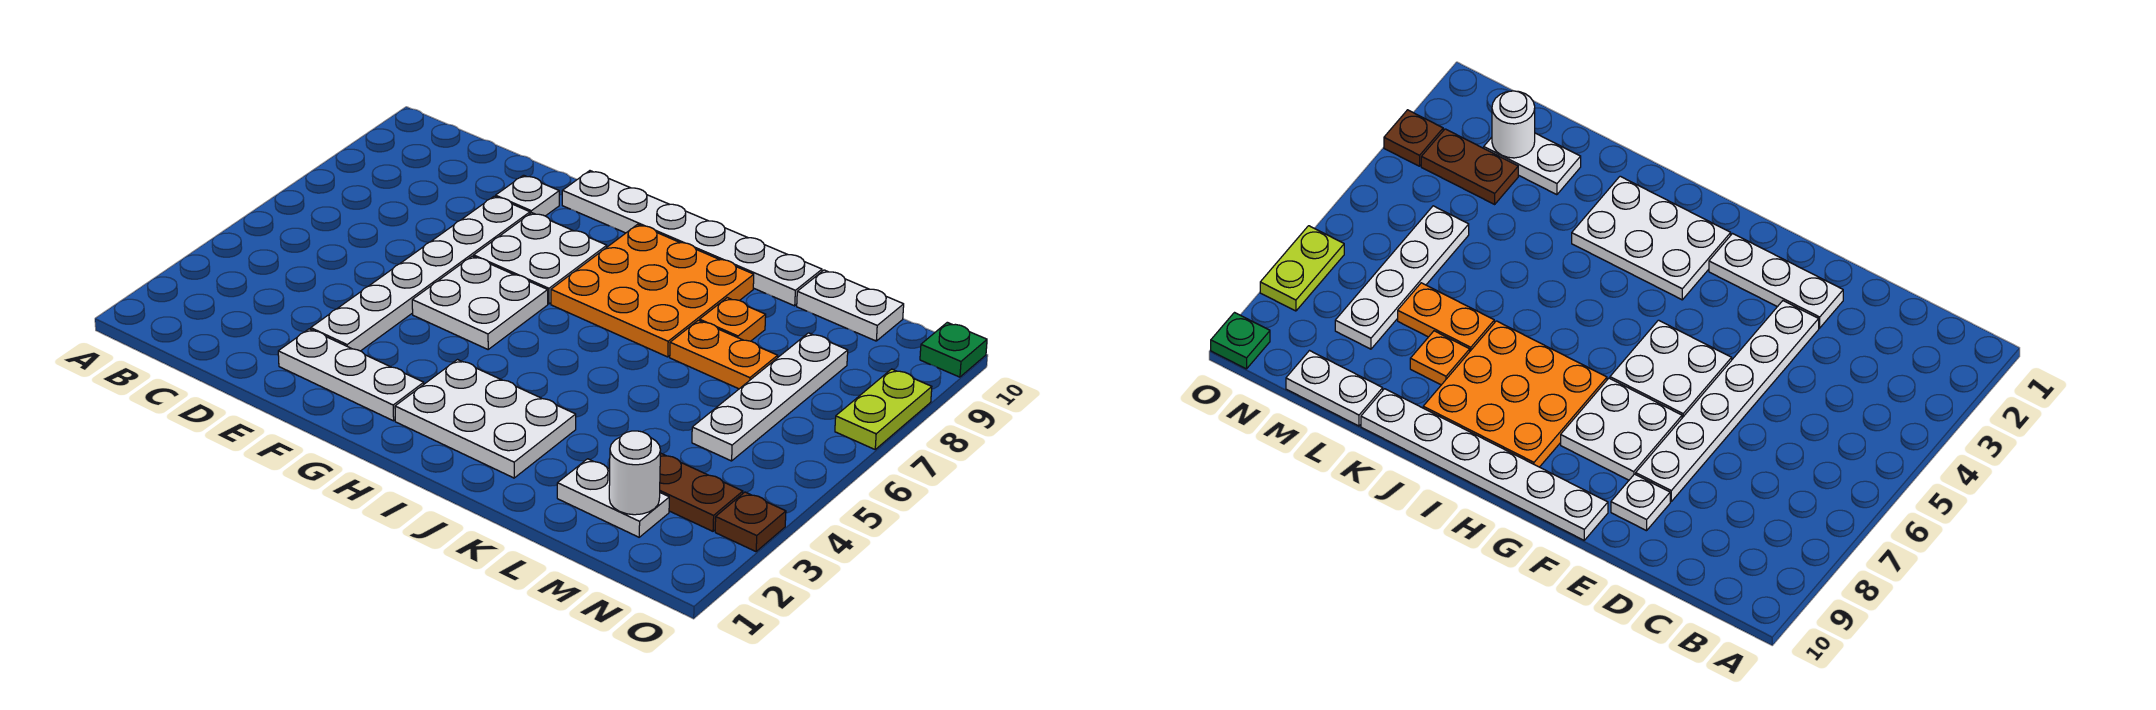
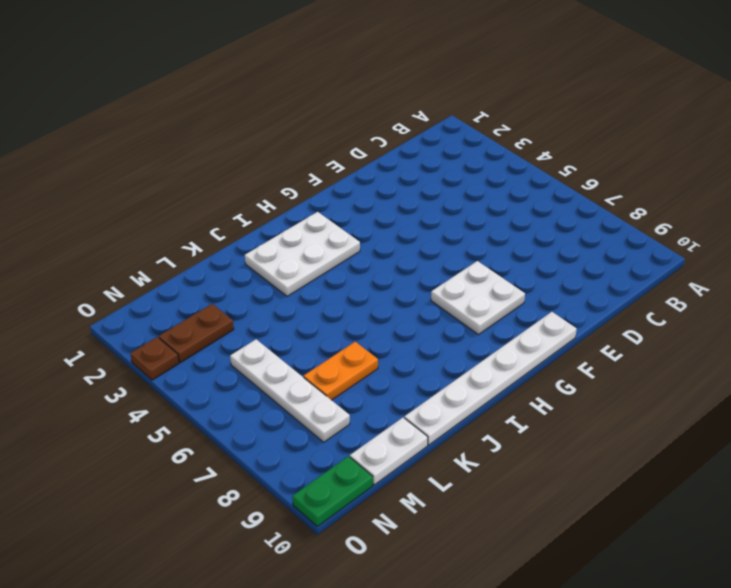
green 1x2 plate [292,456,373,526] -> green 1x1 plate [920,322,987,377]
none -> white 1x3 plate [278,329,424,421]
none -> white 1x6 plate [311,196,530,351]
none -> white 1x1 plate [496,175,559,216]

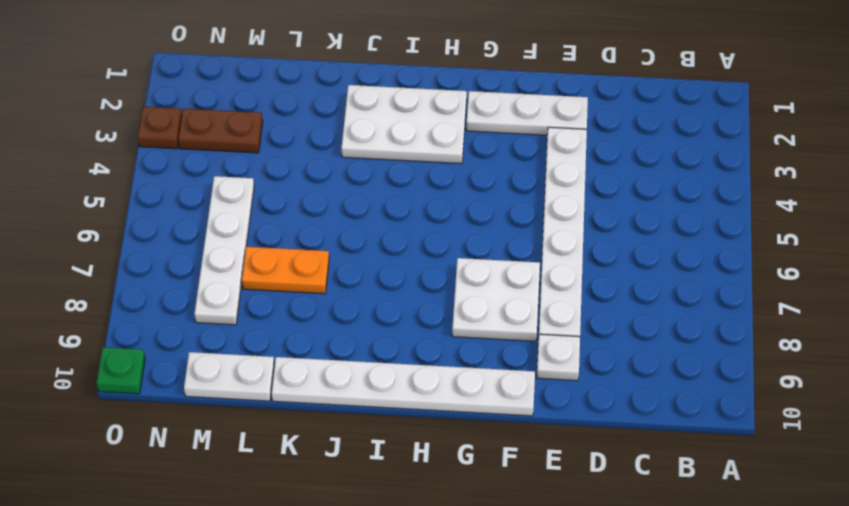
none -> white 2x2 plate [412,256,548,349]
none -> orange 3x3 plate [551,224,754,357]
none -> orange 1x1 plate [700,298,766,341]

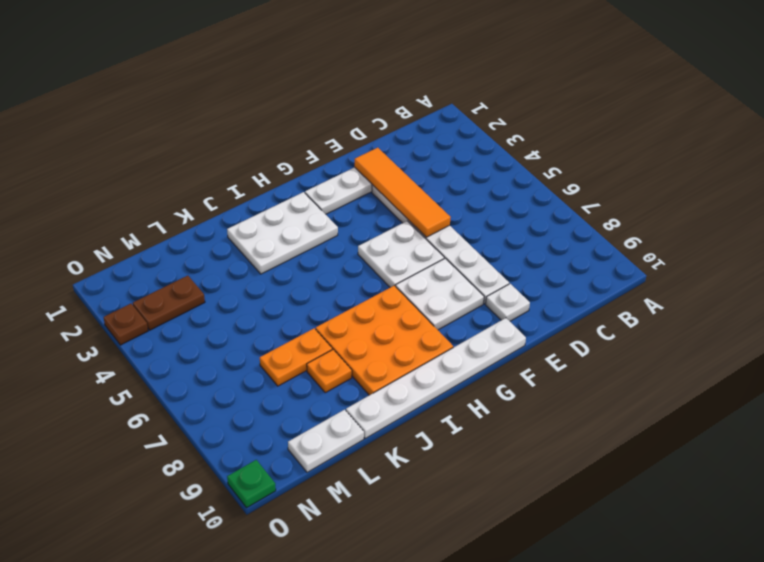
orange 1x4 tile [355,148,451,237] -> none
none -> white 1x2 plate [557,459,669,537]
none -> white 1x4 plate [692,333,848,461]
none -> lime 1x2 plate [835,369,932,449]

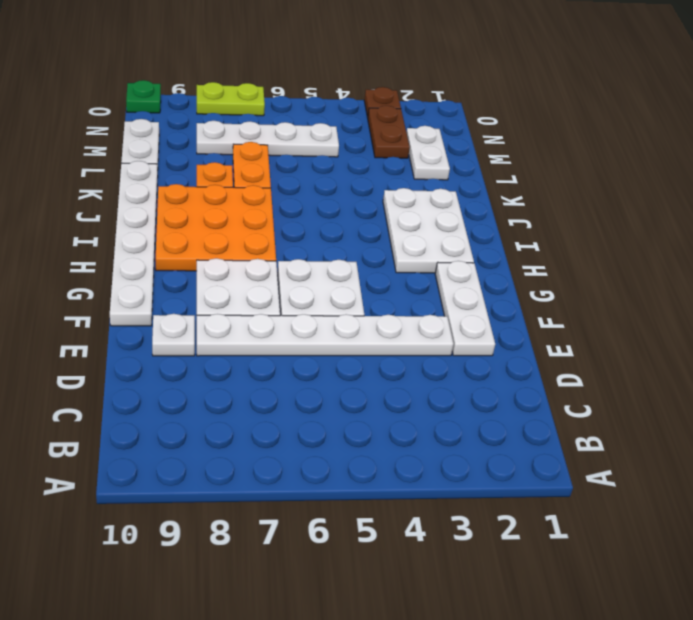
none -> white 1x1 round brick [609,431,660,515]

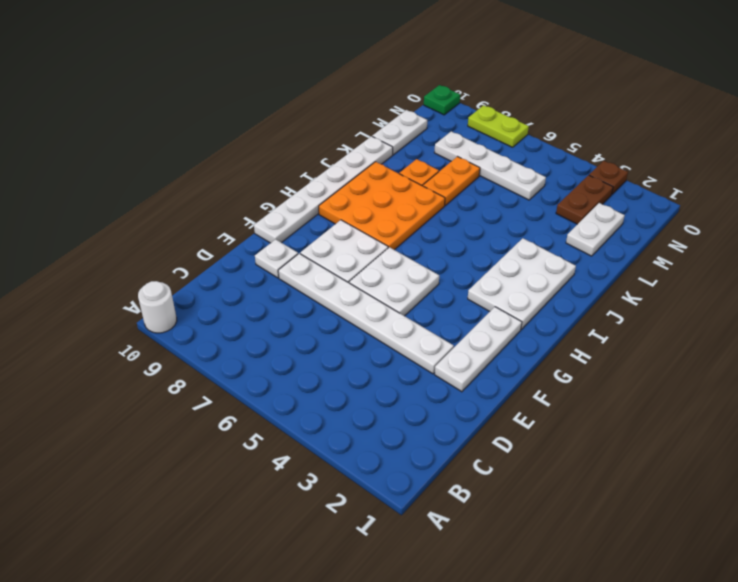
white 1x1 round brick [138,281,177,333] -> white 1x1 round brick moved to [609,431,660,515]

